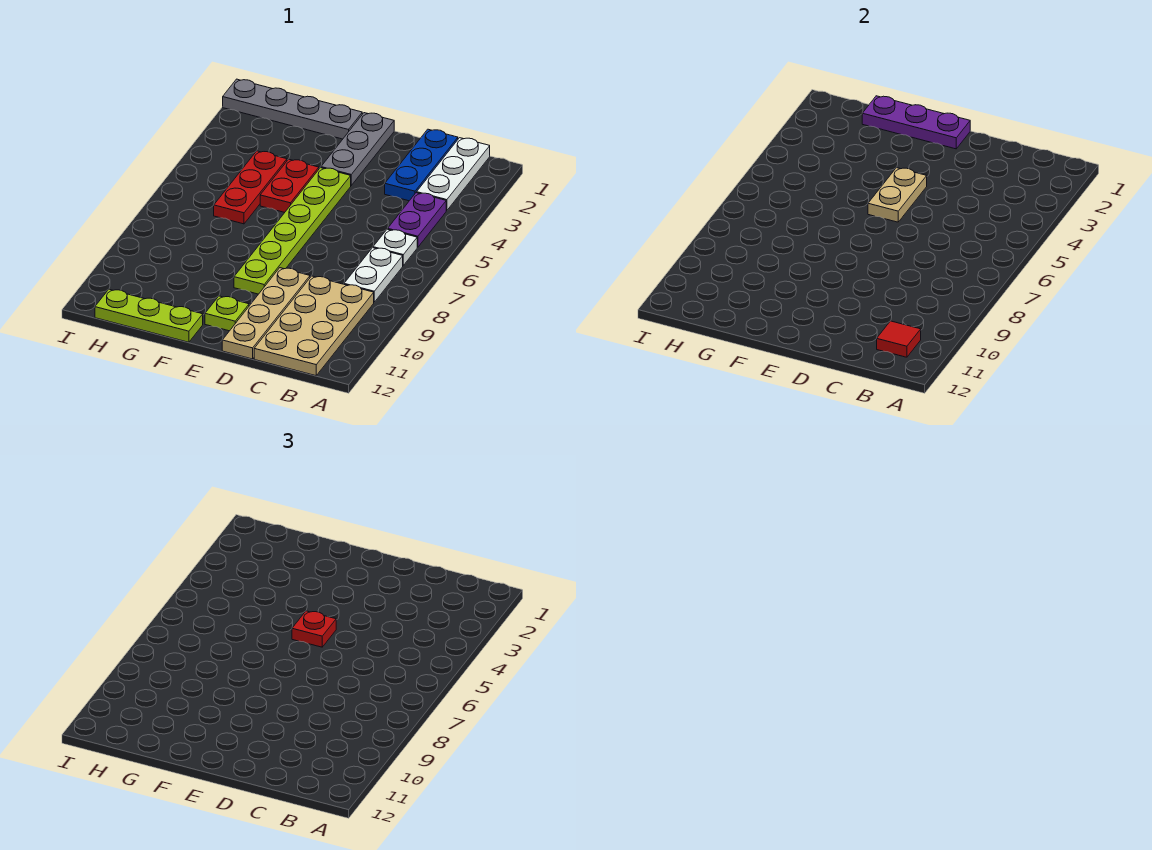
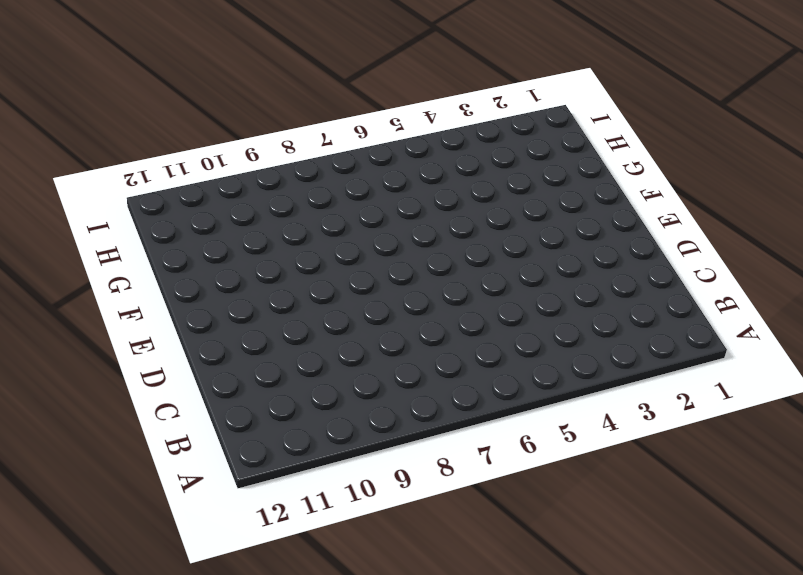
none -> white 1x3 plate [417,138,490,211]
none -> purple 1x2 plate [388,193,446,247]
none -> white 1x1 plate [373,229,417,265]

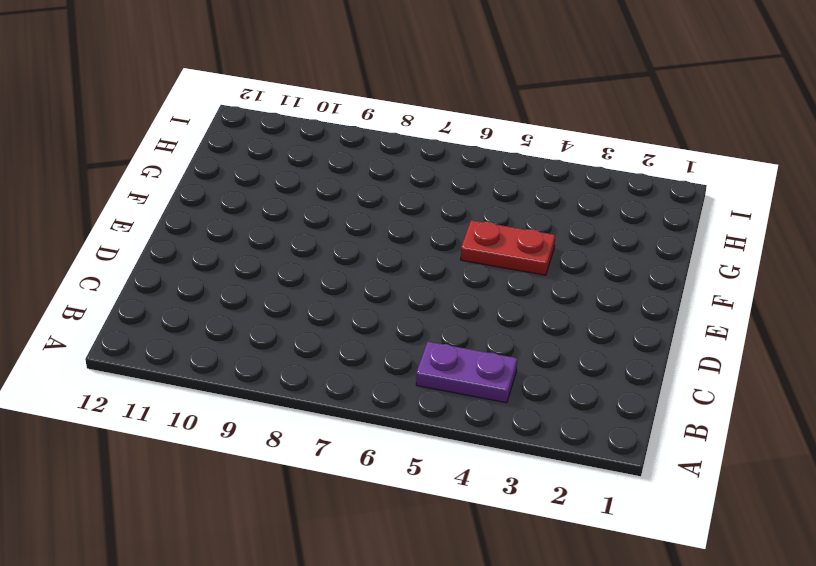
none -> white 1x3 plate [417,138,490,211]
none -> white 1x1 plate [373,229,417,265]
none -> white 1x2 plate [344,248,403,302]

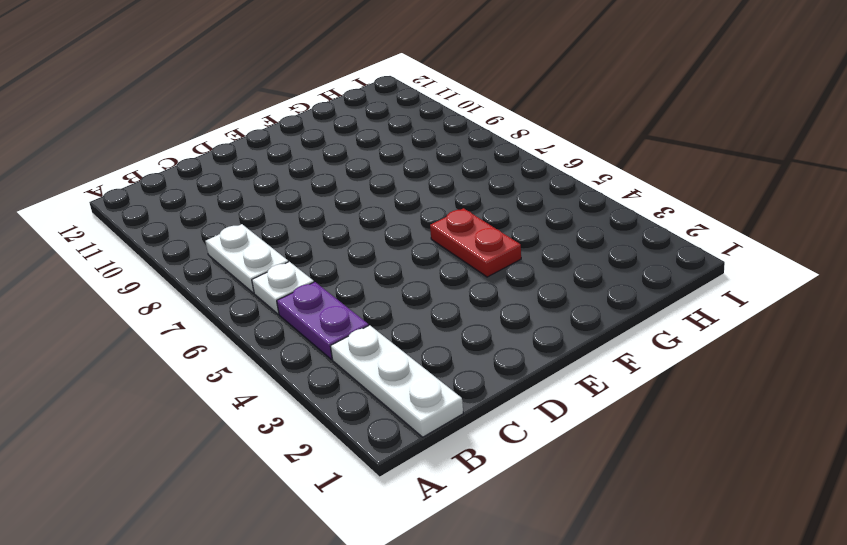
none -> tan 2x4 plate [254,276,374,376]
none -> blue 1x3 plate [385,129,458,201]
none -> tan 1x4 plate [222,268,310,359]

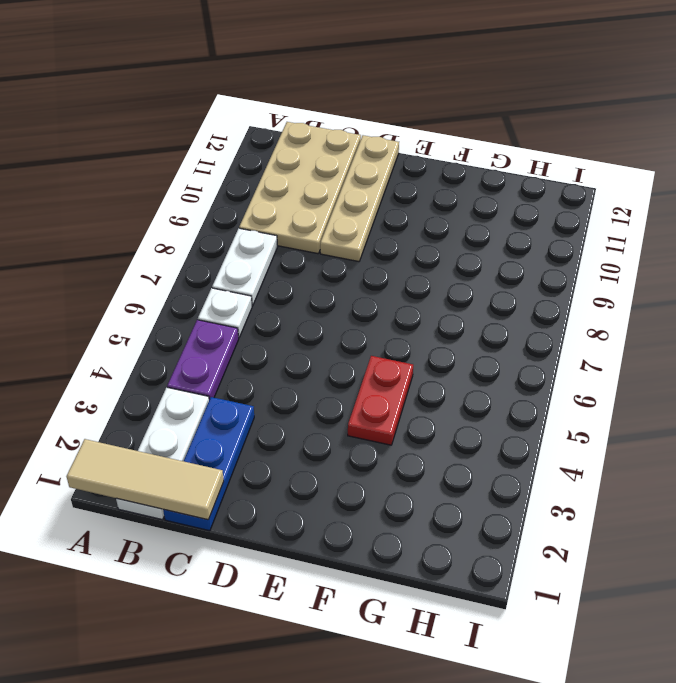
tan 1x3 tile [67,439,224,520] -> none
none -> grey 1x3 plate [321,113,394,185]
none -> lime 1x6 plate [234,168,351,294]
none -> lime 1x1 plate [205,296,249,331]

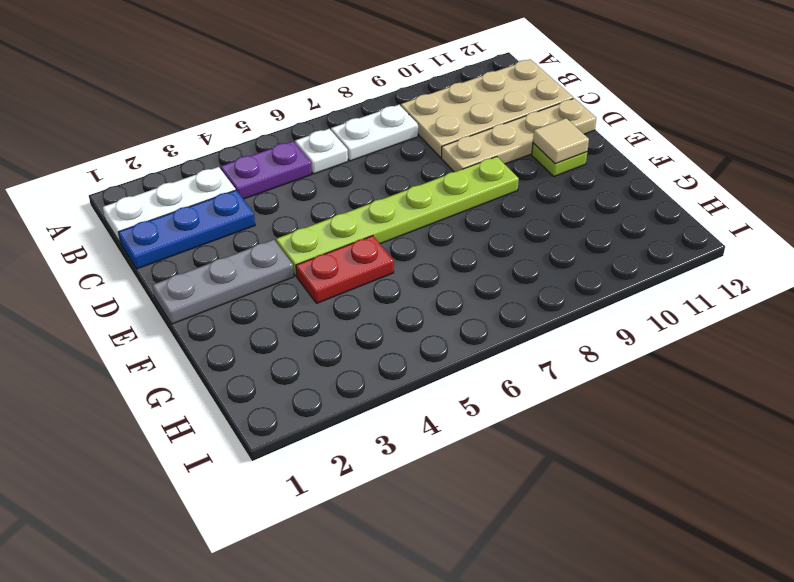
tan 1x1 tile [533,118,589,164] -> none
none -> grey 1x4 plate [223,79,362,139]
none -> lime 1x3 plate [95,289,203,342]
none -> red 1x3 plate [214,151,287,224]

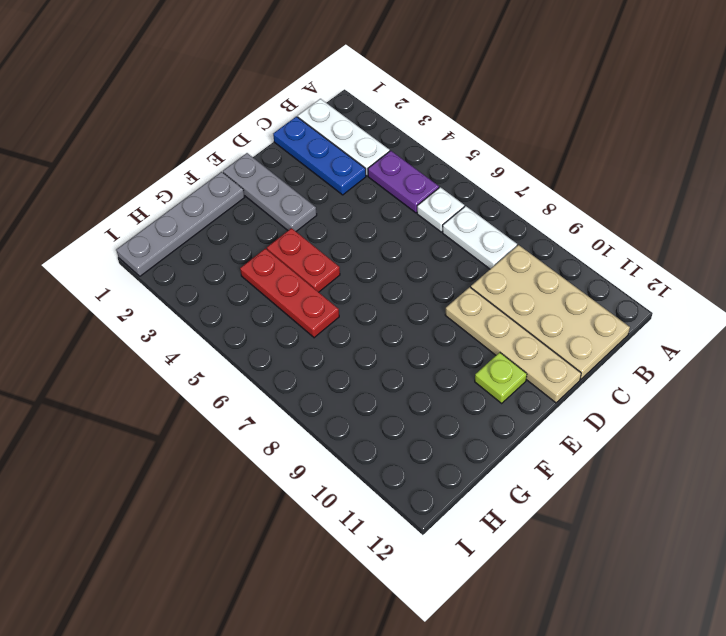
none -> lime 1x6 plate [234,168,351,294]
none -> lime 1x3 plate [95,289,203,342]
none -> red 1x1 tile [877,321,921,357]

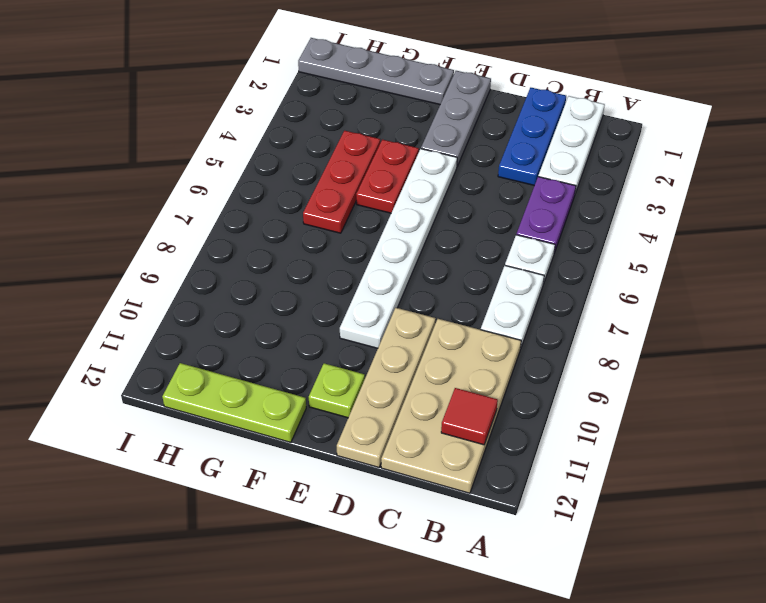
white 1x6 plate [340,149,457,348] -> lime 1x6 plate [234,168,351,294]
none -> purple 1x3 plate [862,96,970,149]
none -> tan 1x2 plate [868,168,927,222]
none -> red 1x1 plate [292,611,336,647]

